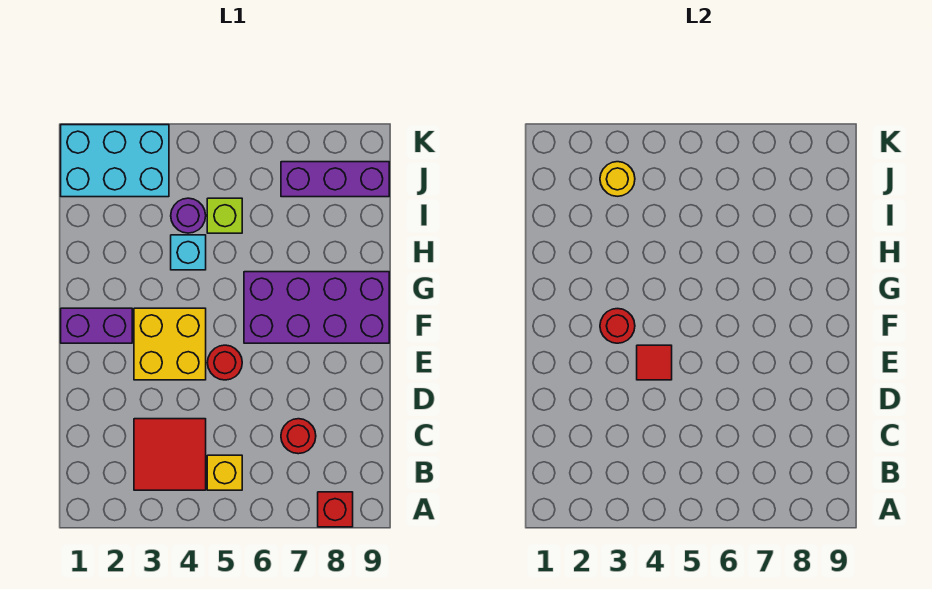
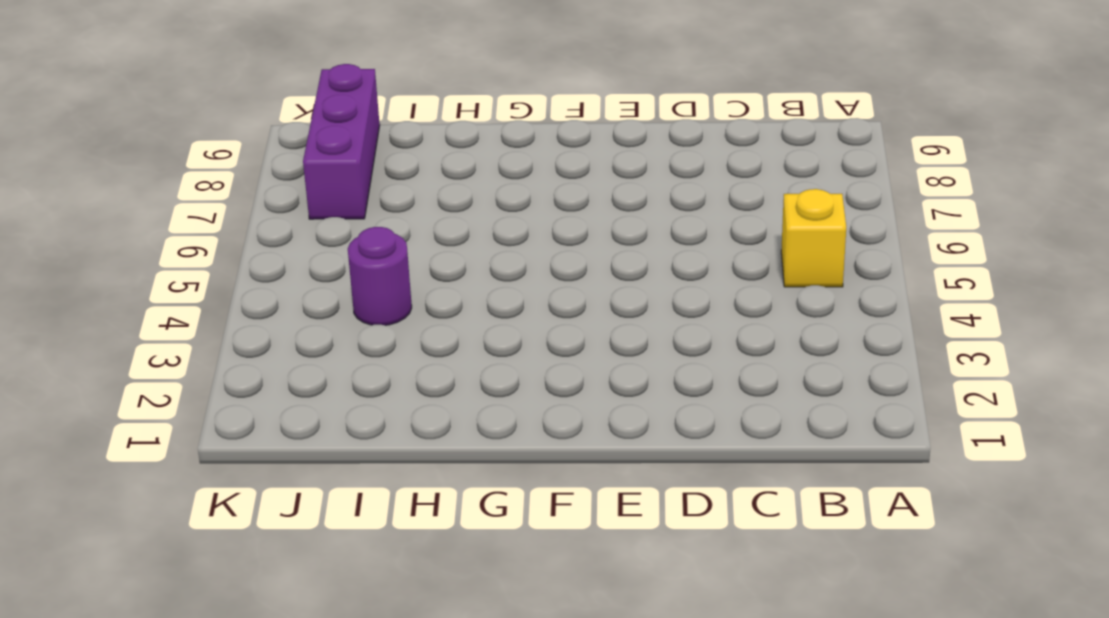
none -> red 1x1 brick [318,492,353,527]
none -> red 2x2 tile [134,419,206,490]
none -> red 1x1 round brick [281,419,316,454]

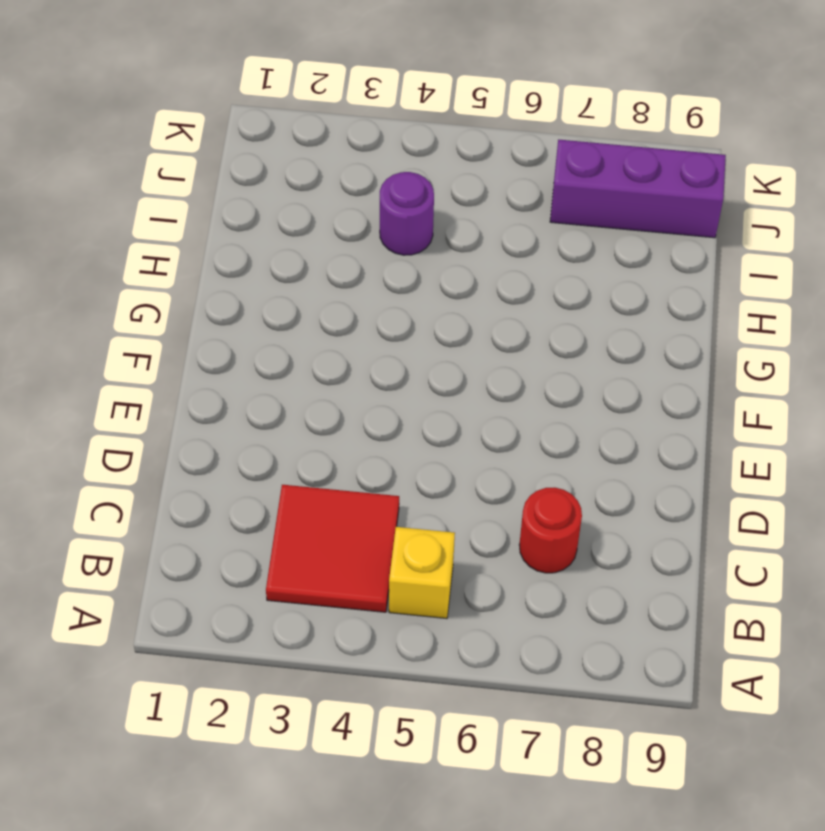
none -> red 1x1 brick [318,492,353,527]
none -> yellow 2x2 brick [134,308,206,380]
none -> red 1x1 round brick [207,345,242,380]

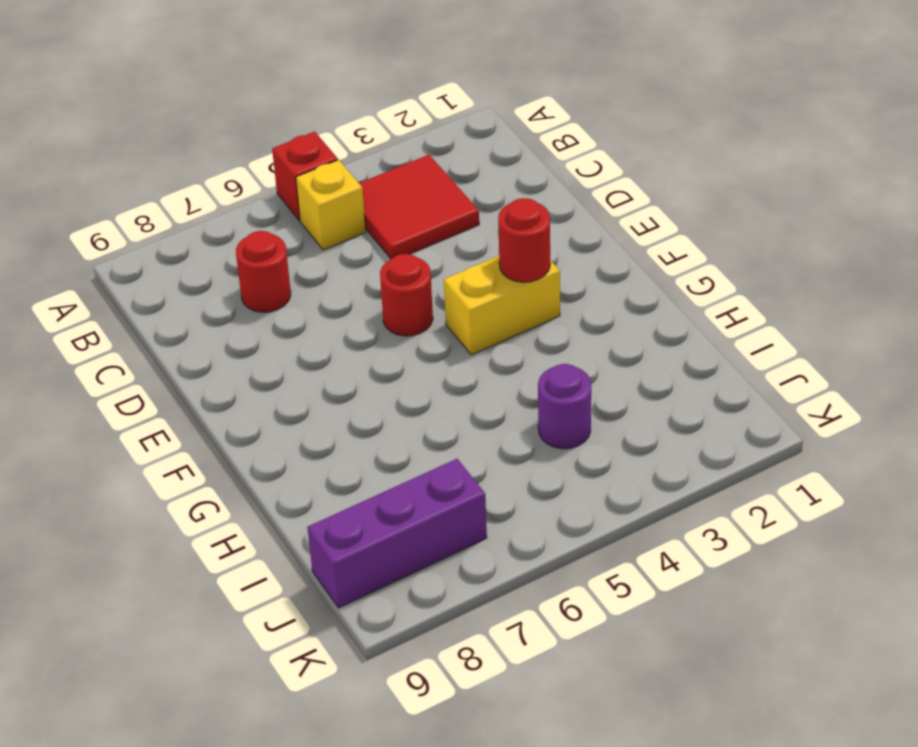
red 1x1 brick [272,131,338,221] -> red 1x1 brick moved to [318,492,353,527]
yellow 1x2 brick [444,256,560,355] -> yellow 2x2 brick [134,308,206,380]
none -> purple 1x2 brick [61,308,132,343]
none -> purple 2x4 brick [244,272,389,343]
none -> cyan 1x1 brick [171,235,206,270]

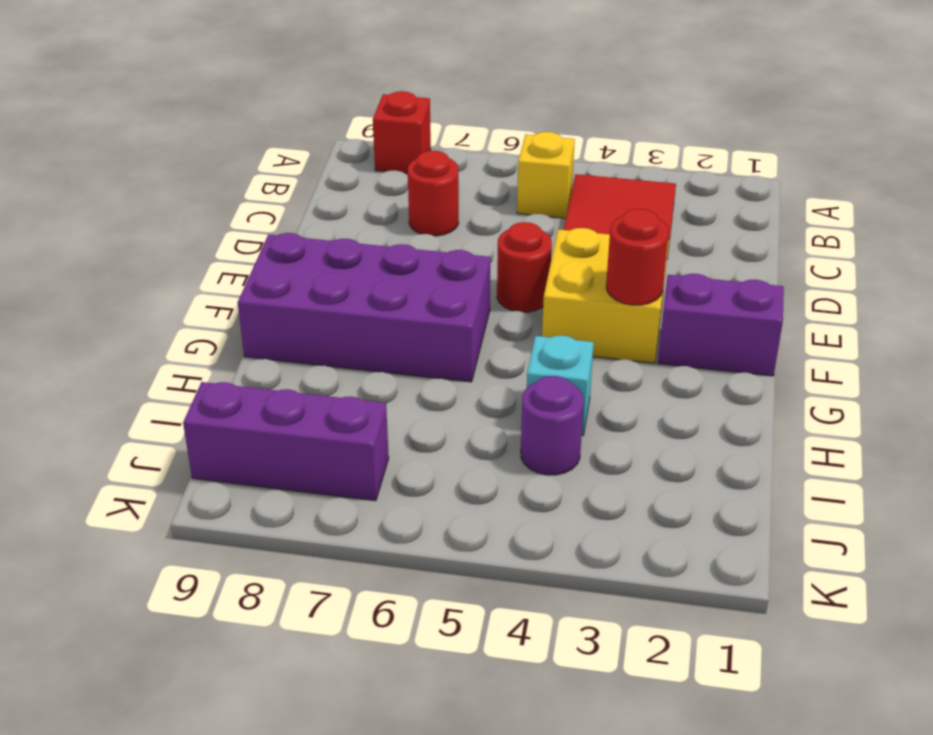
none -> lime 1x1 brick [207,198,242,233]
none -> cyan 2x3 brick [61,125,169,197]
none -> red 1x1 tile [637,345,672,380]

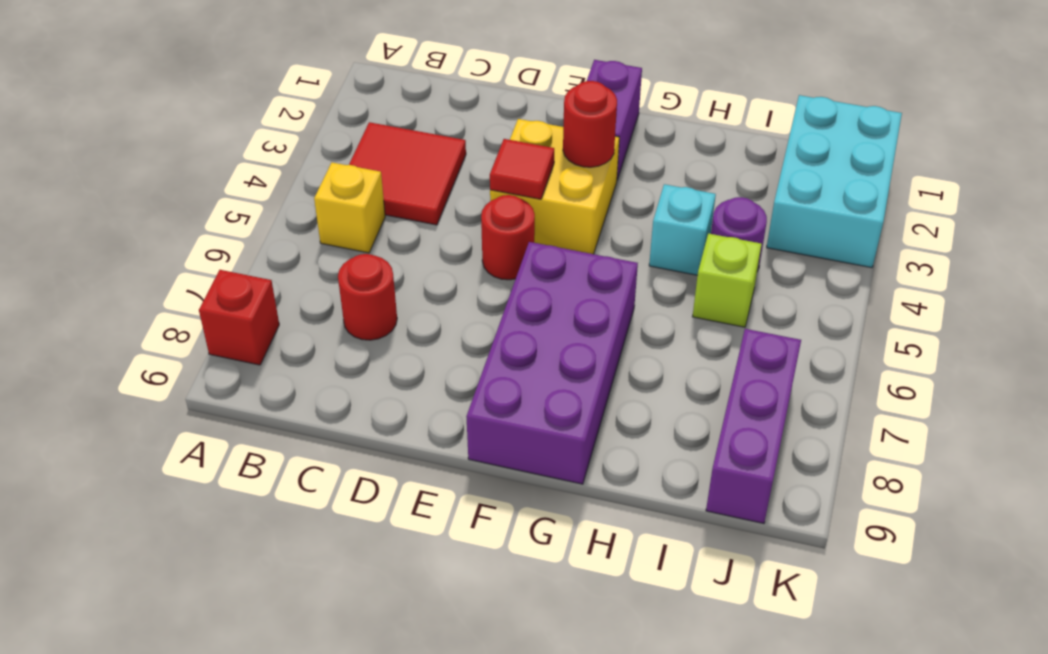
none -> yellow 1x1 round brick [600,162,635,196]

